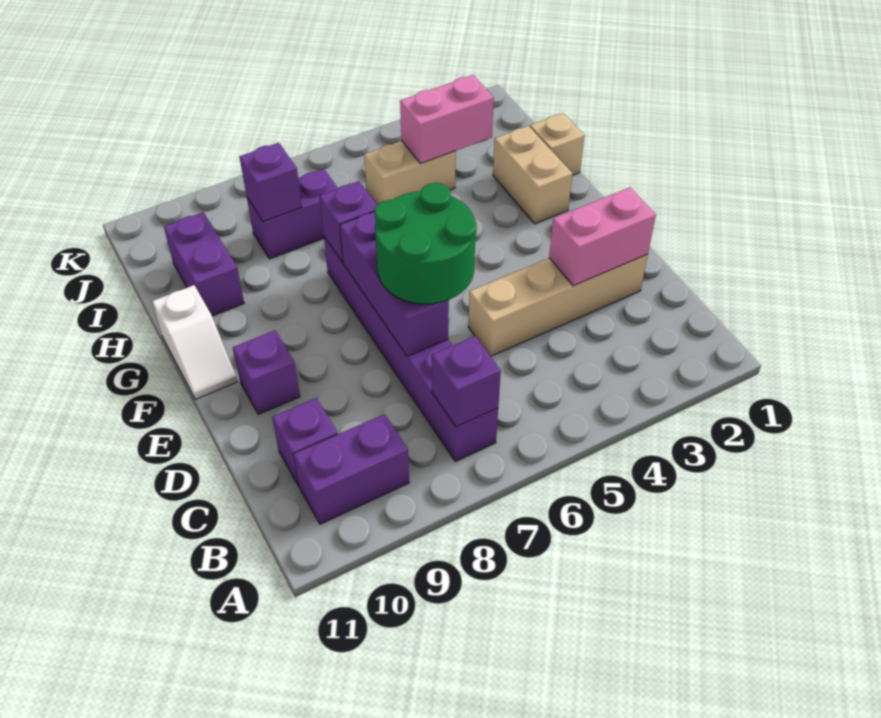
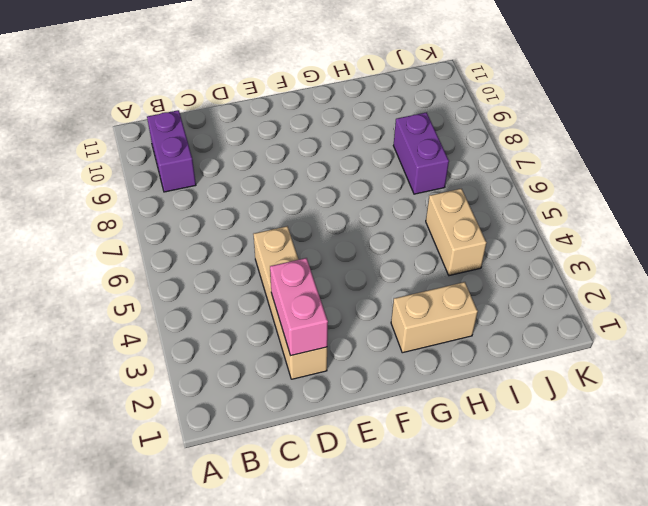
none -> purple 1x6 brick [324,237,498,461]
none -> purple 1x1 brick [272,398,338,486]
none -> purple 1x1 brick [233,330,300,415]

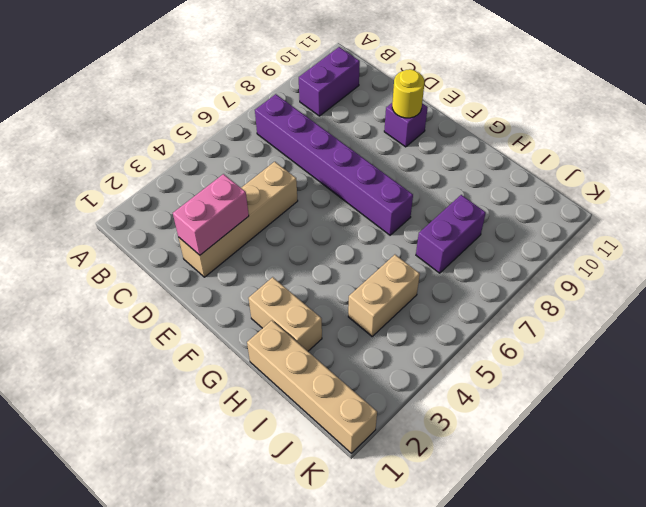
yellow 1x1 round brick [392,69,425,118] -> none
tan 1x4 brick [247,321,377,453] -> tan 1x1 brick [530,113,585,175]
none -> purple 1x1 brick [272,398,338,486]
none -> white 1x2 slope [152,285,237,399]
none -> purple 1x2 brick [164,212,244,316]

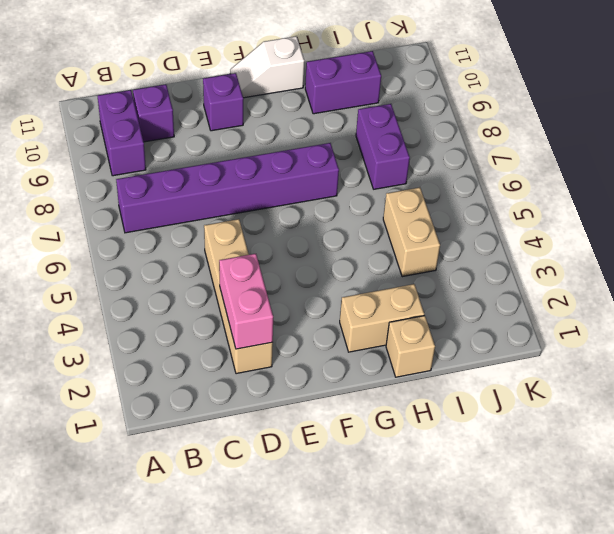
none -> purple 1x1 brick [432,336,501,427]
none -> purple 1x3 brick [340,211,449,356]
none -> purple 1x1 brick [319,181,377,262]

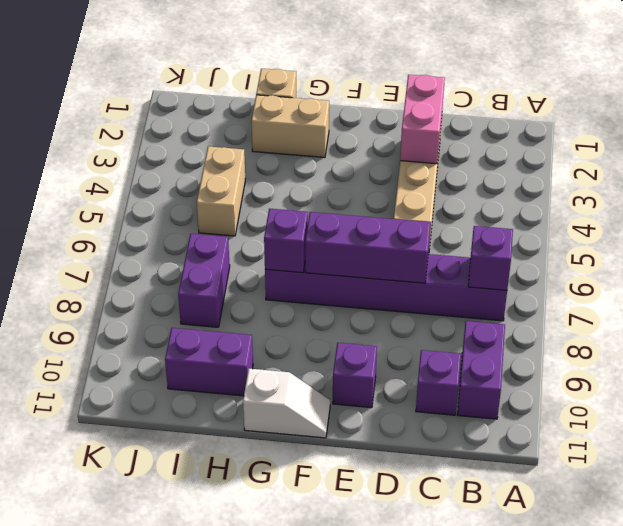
none -> pink 1x2 brick [400,75,494,164]
none -> purple 1x1 brick [240,143,302,222]
none -> green 2x2 round brick [375,183,476,304]

